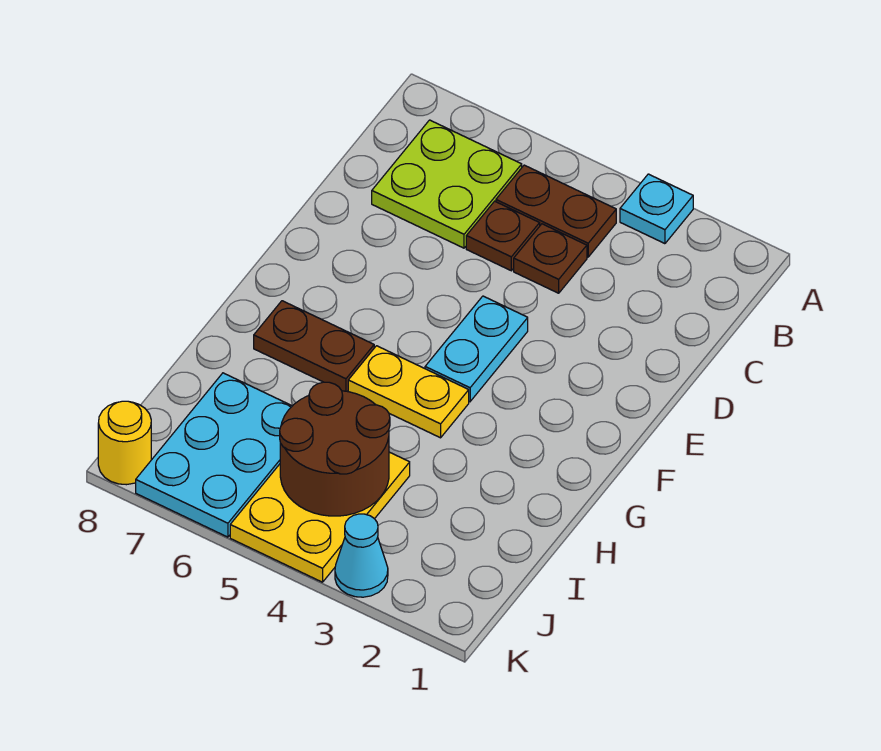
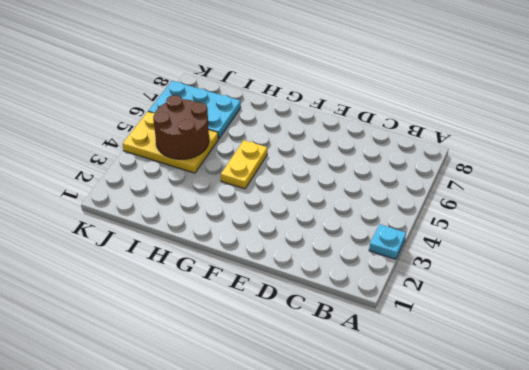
none -> brown 1x2 plate [496,165,616,257]
none -> lime 2x2 plate [372,120,522,248]
none -> brown 1x1 plate [514,224,587,293]

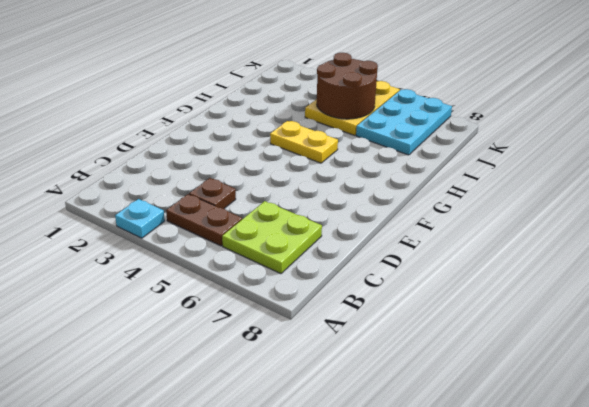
none -> brown 1x1 plate [466,201,540,271]
none -> cyan 1x2 plate [425,296,528,402]
none -> brown 1x2 plate [254,301,374,391]

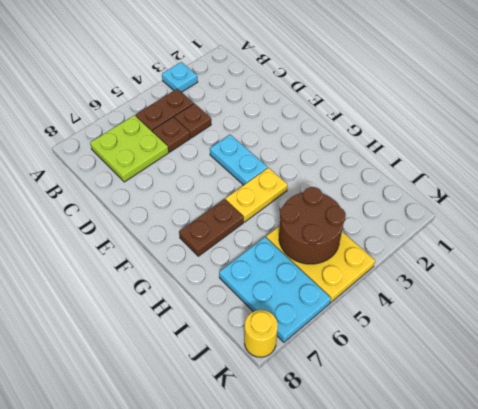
none -> cyan 1x1 cone [335,514,388,597]

